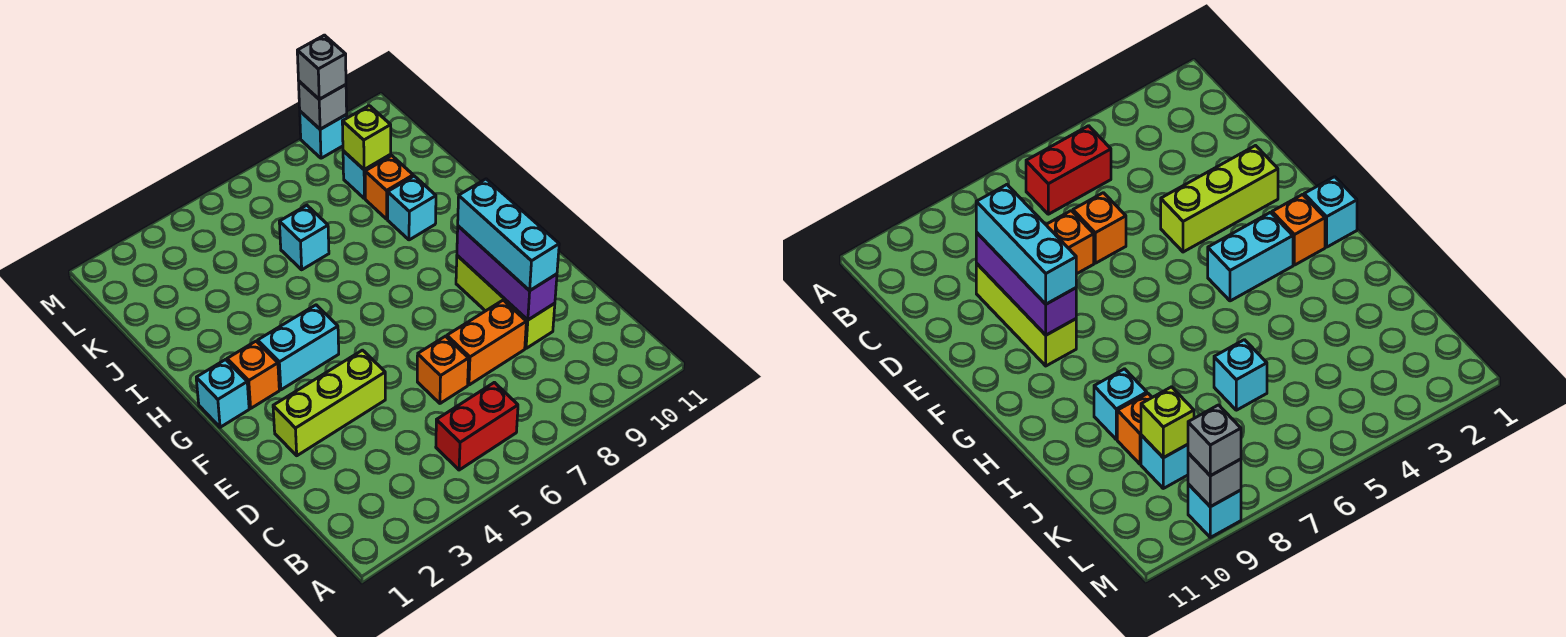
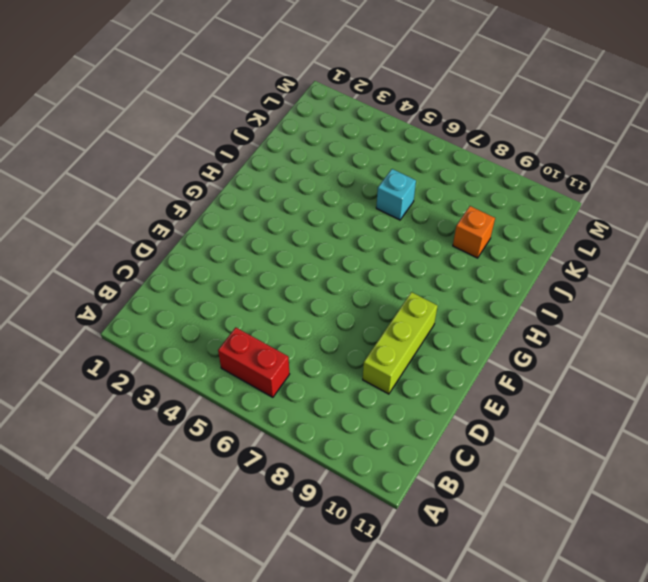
none -> orange 1x1 brick [417,336,469,403]
none -> orange 1x2 brick [447,300,526,385]
none -> lime 1x3 brick [273,350,385,456]

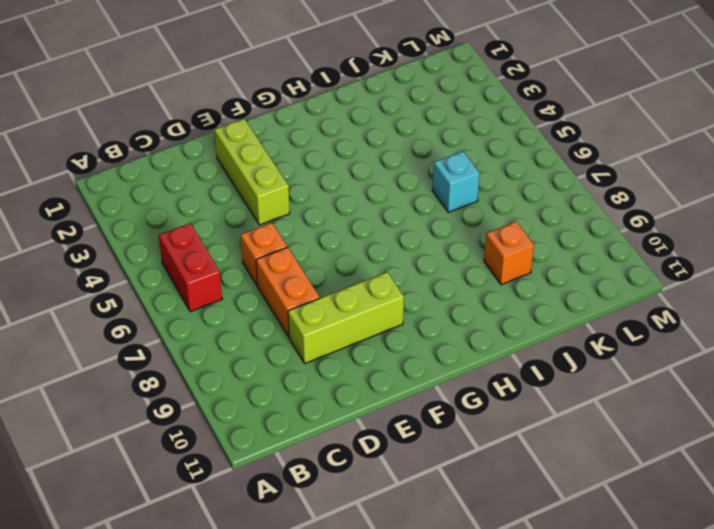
none -> cyan 1x1 brick [196,360,249,427]
none -> orange 1x1 brick [227,341,279,408]
none -> cyan 1x2 brick [258,305,339,390]

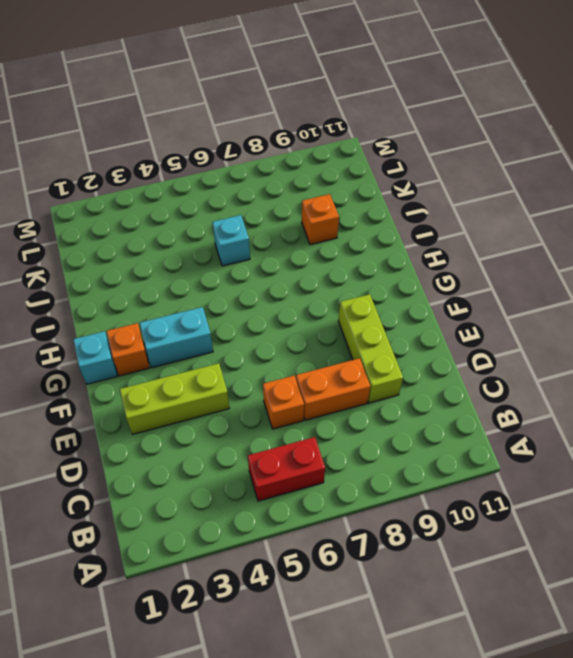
none -> cyan 1x1 brick [388,176,436,240]
none -> cyan 1x1 brick [343,151,391,199]
none -> cyan 1x1 brick [300,111,347,158]

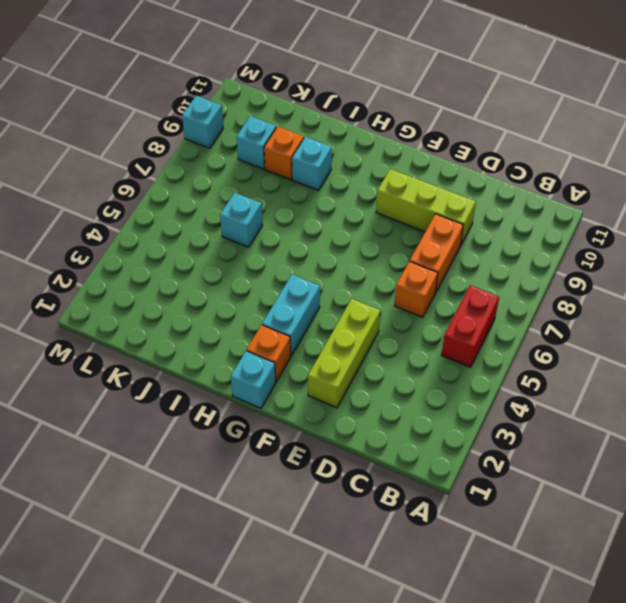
none -> purple 1x3 brick [457,226,557,320]
none -> lime 1x1 brick [342,106,391,170]
none -> grey 1x1 brick [299,81,347,129]

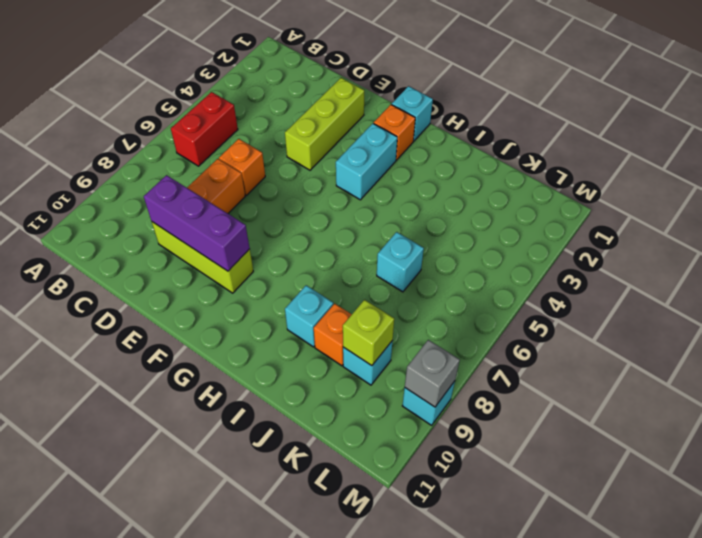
none -> cyan 1x3 brick [458,179,559,291]
none -> grey 1x1 brick [297,35,346,99]

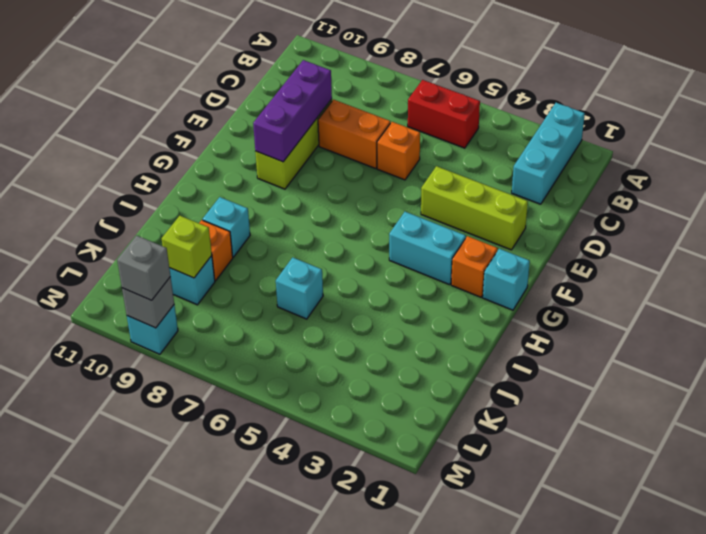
cyan 1x3 brick [512,103,585,204] -> cyan 1x3 brick moved to [458,179,559,291]

